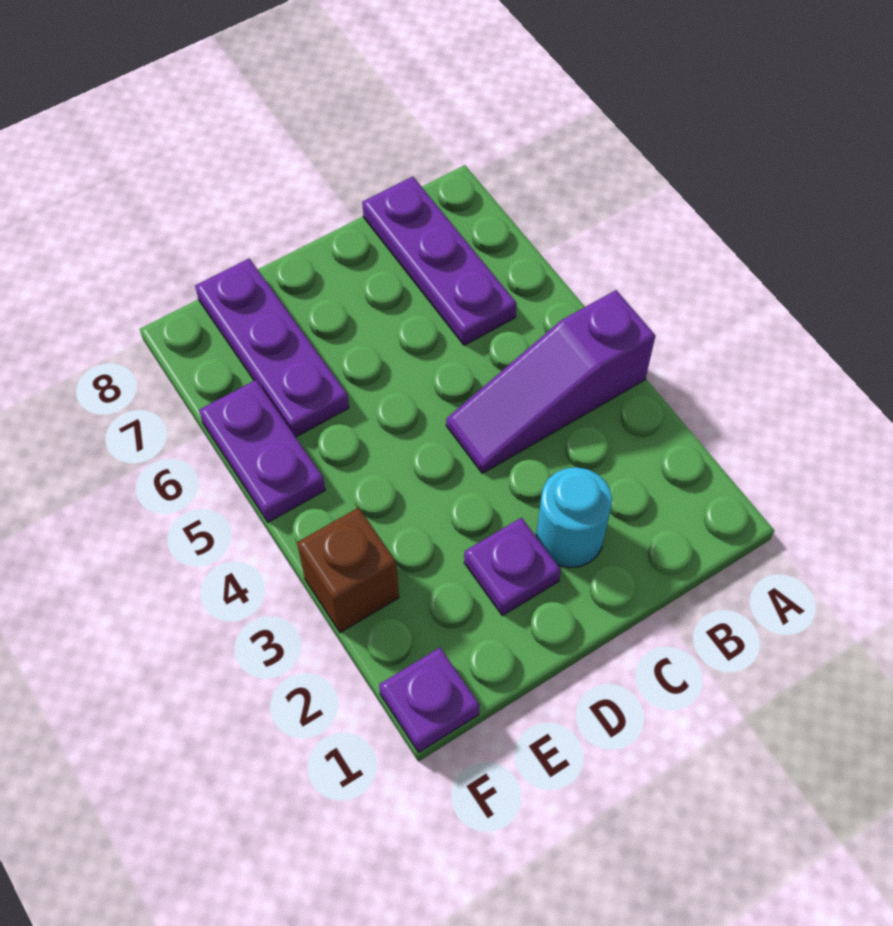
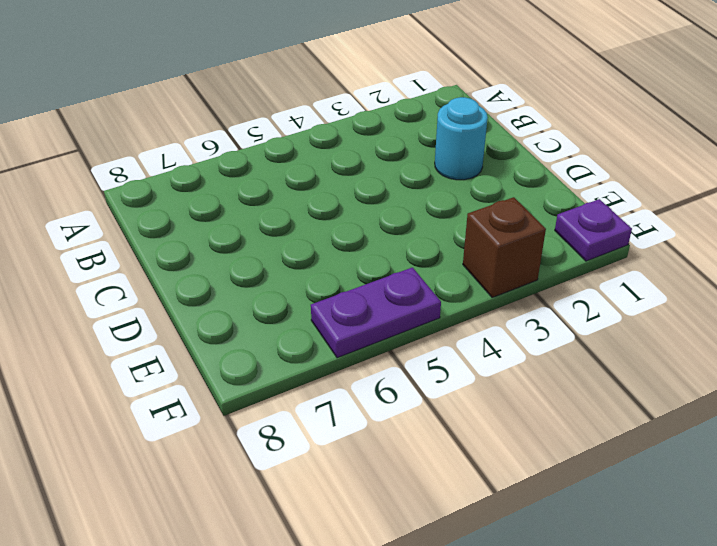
none -> purple 1x3 slope [446,290,655,473]
none -> purple 1x3 plate [362,177,517,345]

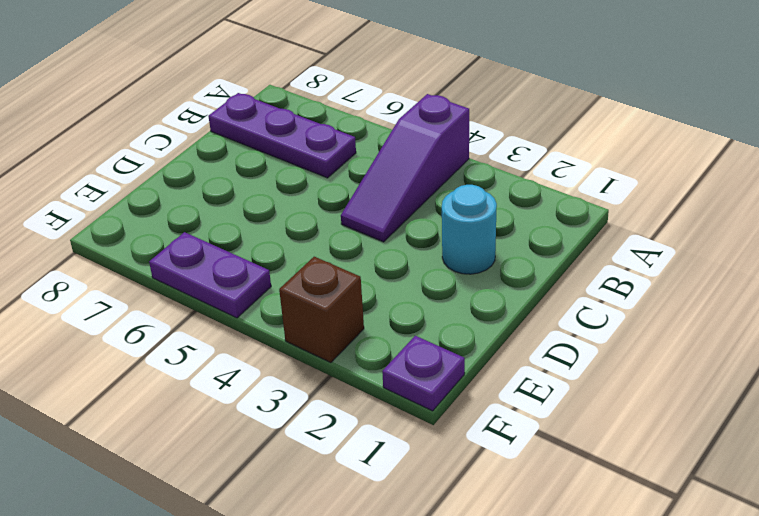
none -> purple 1x1 plate [464,518,561,616]
none -> purple 1x3 plate [195,259,349,437]

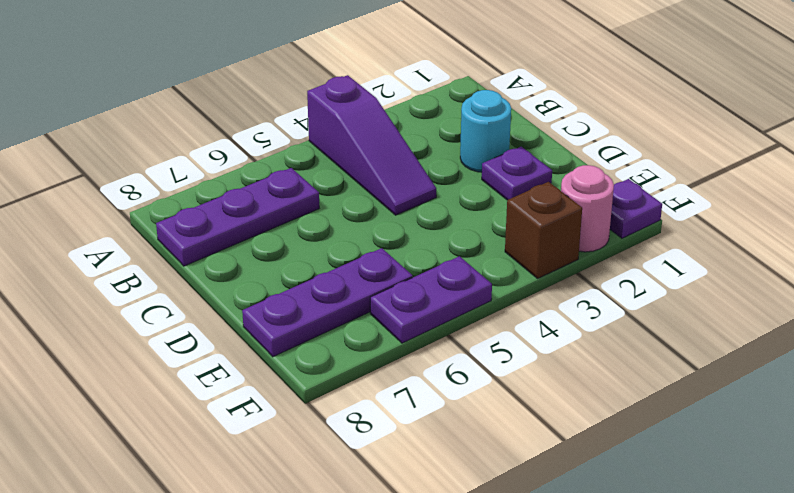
pink 1x1 round brick [561,165,614,252] -> none

